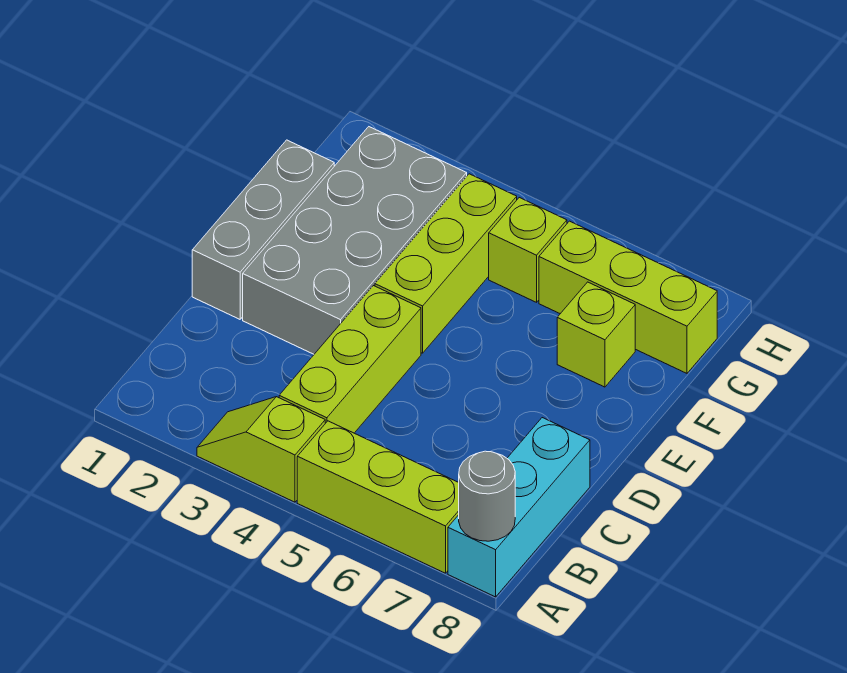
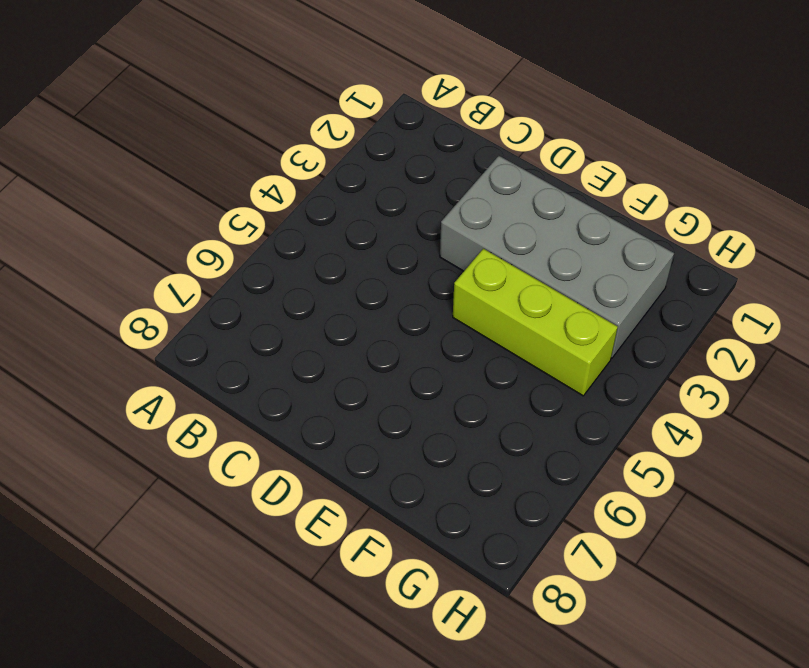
none -> lime 1x2 slope [197,397,325,502]
none -> lime 1x3 brick [297,421,459,573]

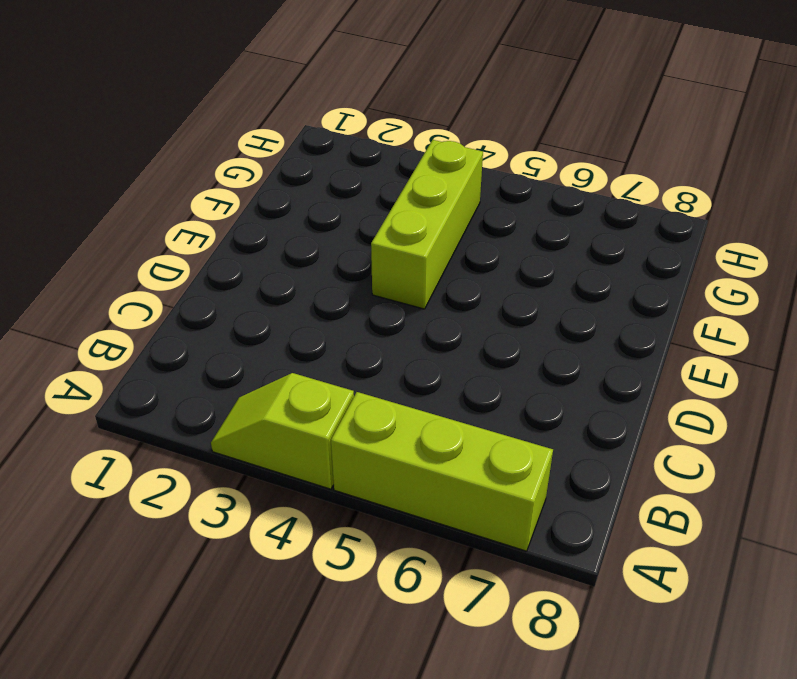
none -> cyan 1x3 brick [448,418,590,597]
none -> lime 1x3 brick [279,286,421,433]

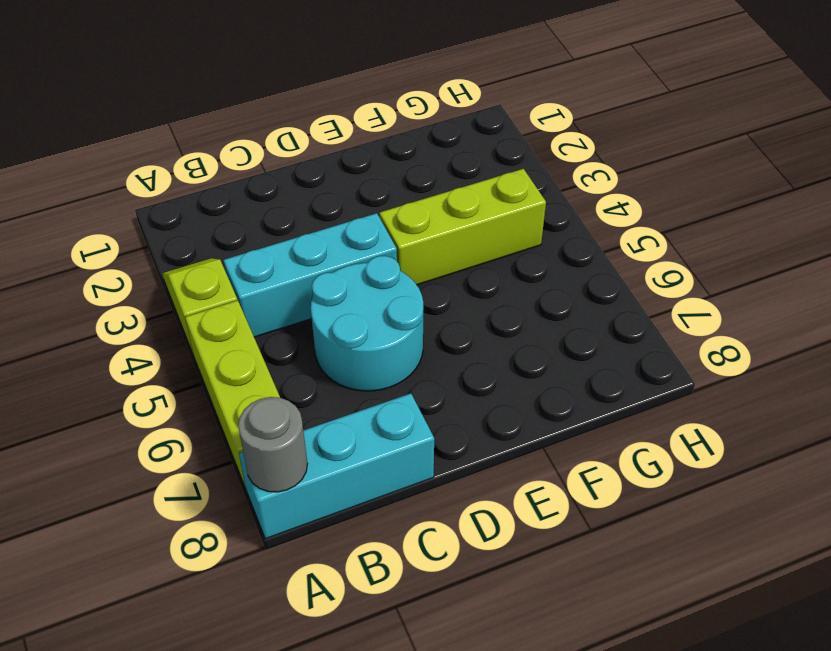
cyan 1x3 brick [223,213,397,337] -> lime 1x3 brick [279,286,421,433]
cyan 2x2 round brick [311,256,423,391] -> none
none -> grey 1x3 brick [192,140,334,319]
none -> grey 2x4 brick [243,127,467,354]

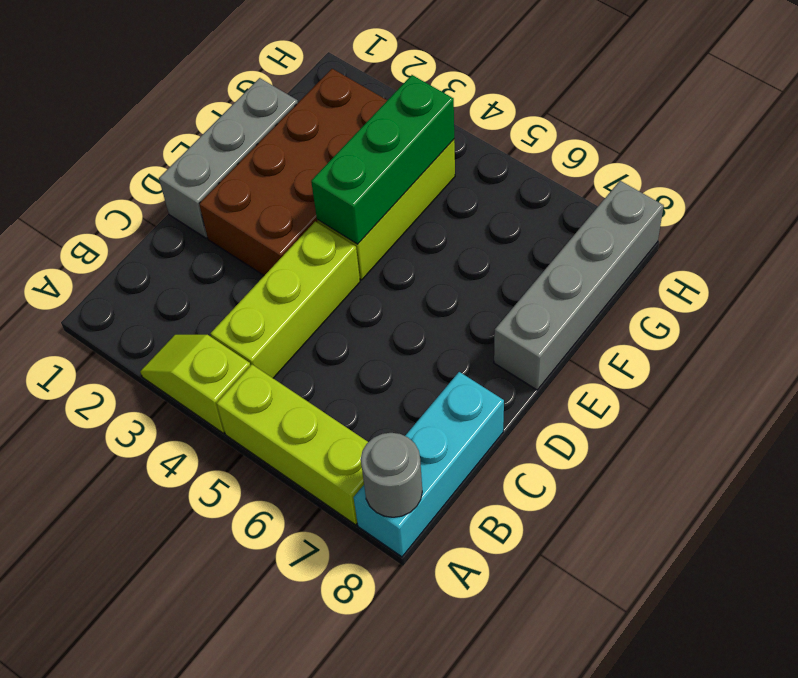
brown 2x4 brick [199,69,387,275] -> grey 2x4 brick [243,127,467,354]
green 1x3 brick [311,75,454,244] -> none
grey 1x4 brick [494,181,664,390] -> lime 1x3 brick [539,221,717,373]
none -> lime 1x1 brick [557,282,635,387]
none -> lime 1x1 brick [489,198,567,302]

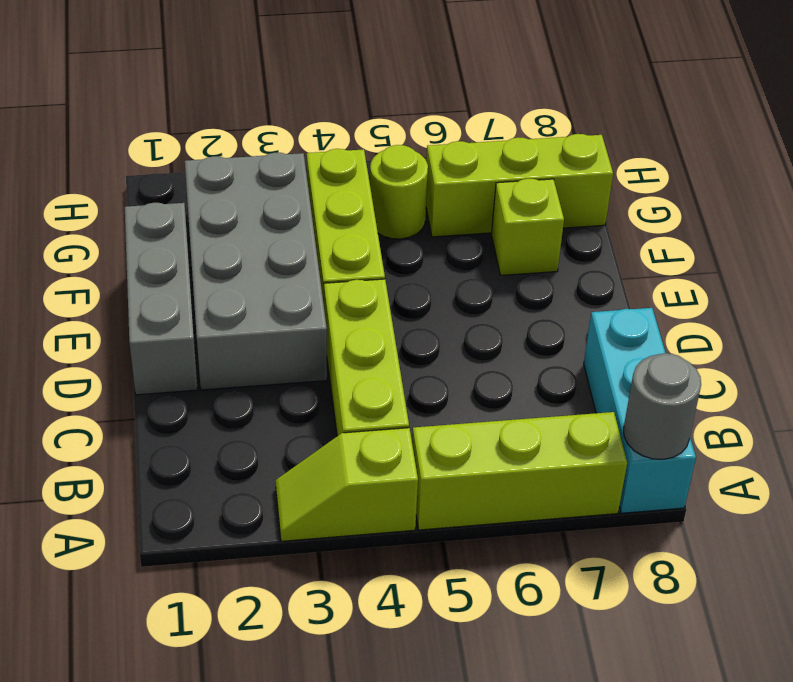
lime 1x1 round brick [370,145,428,239] -> lime 1x1 brick [489,198,567,302]

